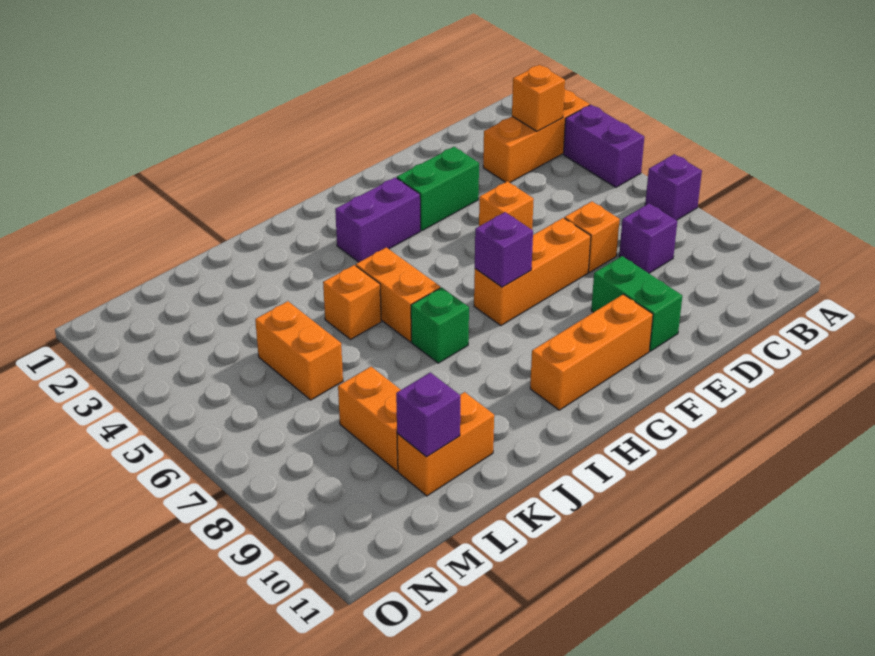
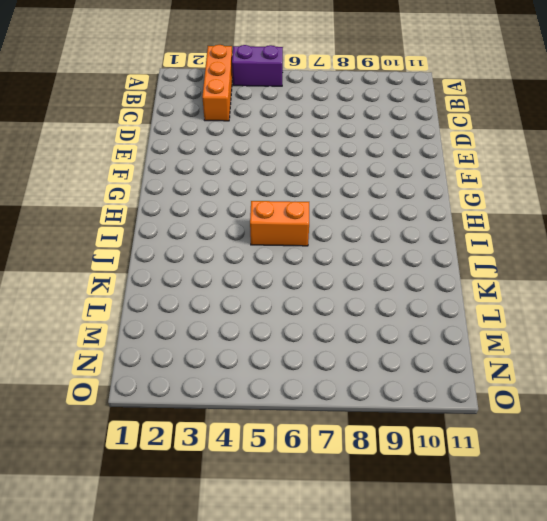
none -> purple 1x1 brick [645,154,702,220]
none -> purple 1x1 brick [619,203,677,273]
none -> orange 1x1 brick [565,201,620,272]

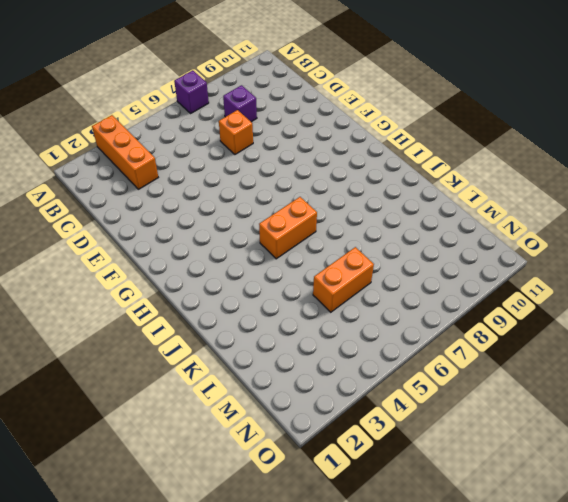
none -> purple 1x2 brick [563,105,644,187]
none -> green 1x2 brick [397,147,479,231]
none -> orange 1x1 brick [479,181,534,230]

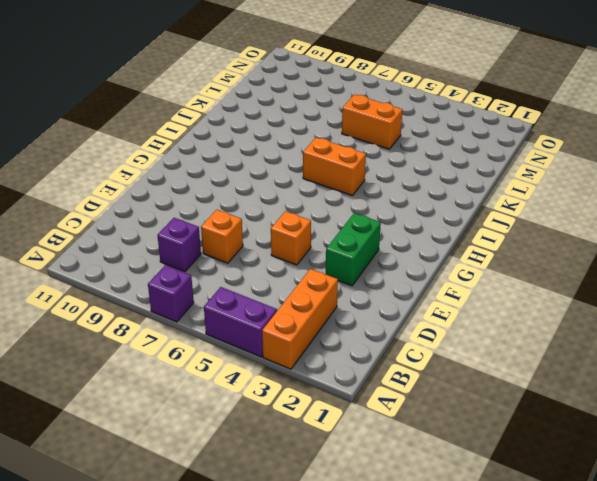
none -> orange 1x3 brick [474,218,591,326]
none -> green 1x2 brick [591,256,682,351]
none -> orange 1x3 brick [530,294,653,410]

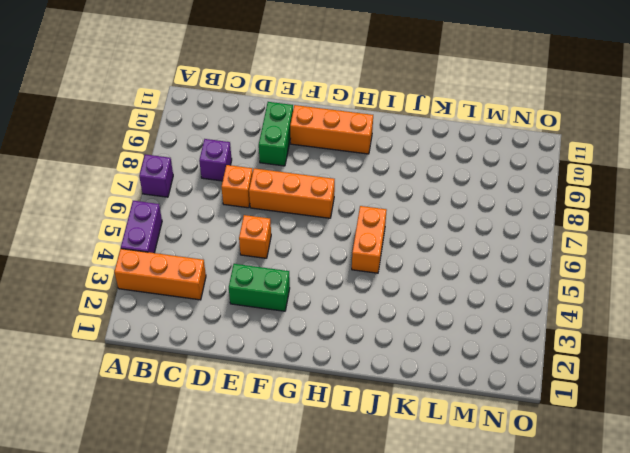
none -> purple 1x2 brick [335,177,420,262]
none -> green 1x1 brick [411,287,469,363]
none -> orange 1x1 brick [323,265,381,340]

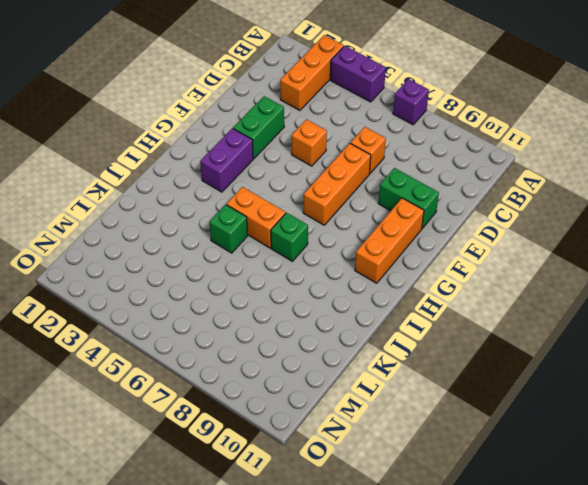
green 1x1 brick [210,205,248,253] -> orange 1x1 brick [323,265,381,340]
none -> purple 1x1 brick [619,203,677,273]
none -> orange 1x2 brick [397,392,494,496]
none -> orange 1x2 brick [255,301,343,400]

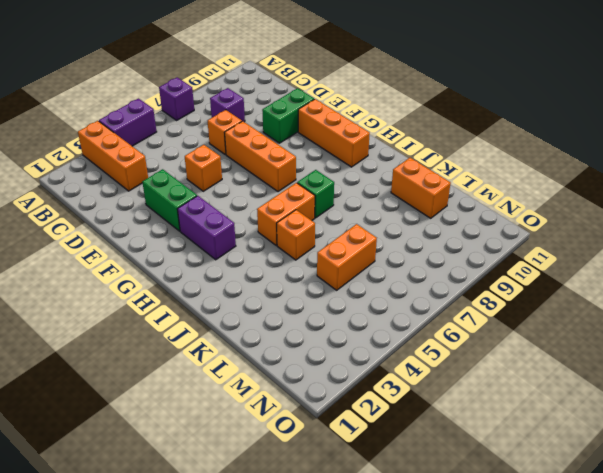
none -> orange 1x2 brick [338,367,401,471]
none -> orange 1x1 brick [512,65,565,131]
none -> purple 1x1 brick [475,212,533,287]

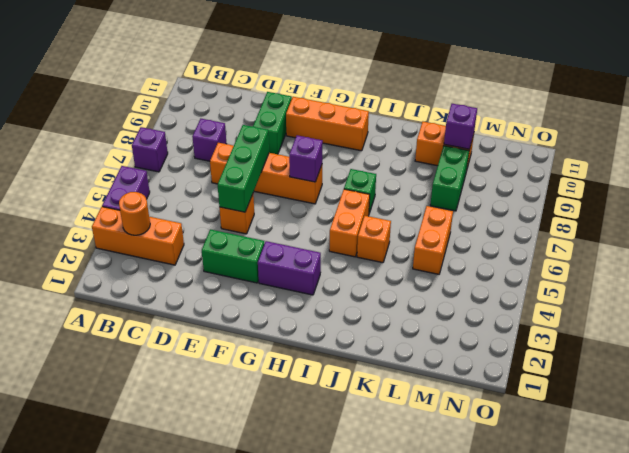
orange 1x1 round brick [119,192,150,235] -> orange 1x1 brick [512,65,565,131]
green 1x3 brick [218,125,269,212] -> none
green 1x2 brick [430,146,469,211] -> orange 1x2 brick [338,367,401,471]

